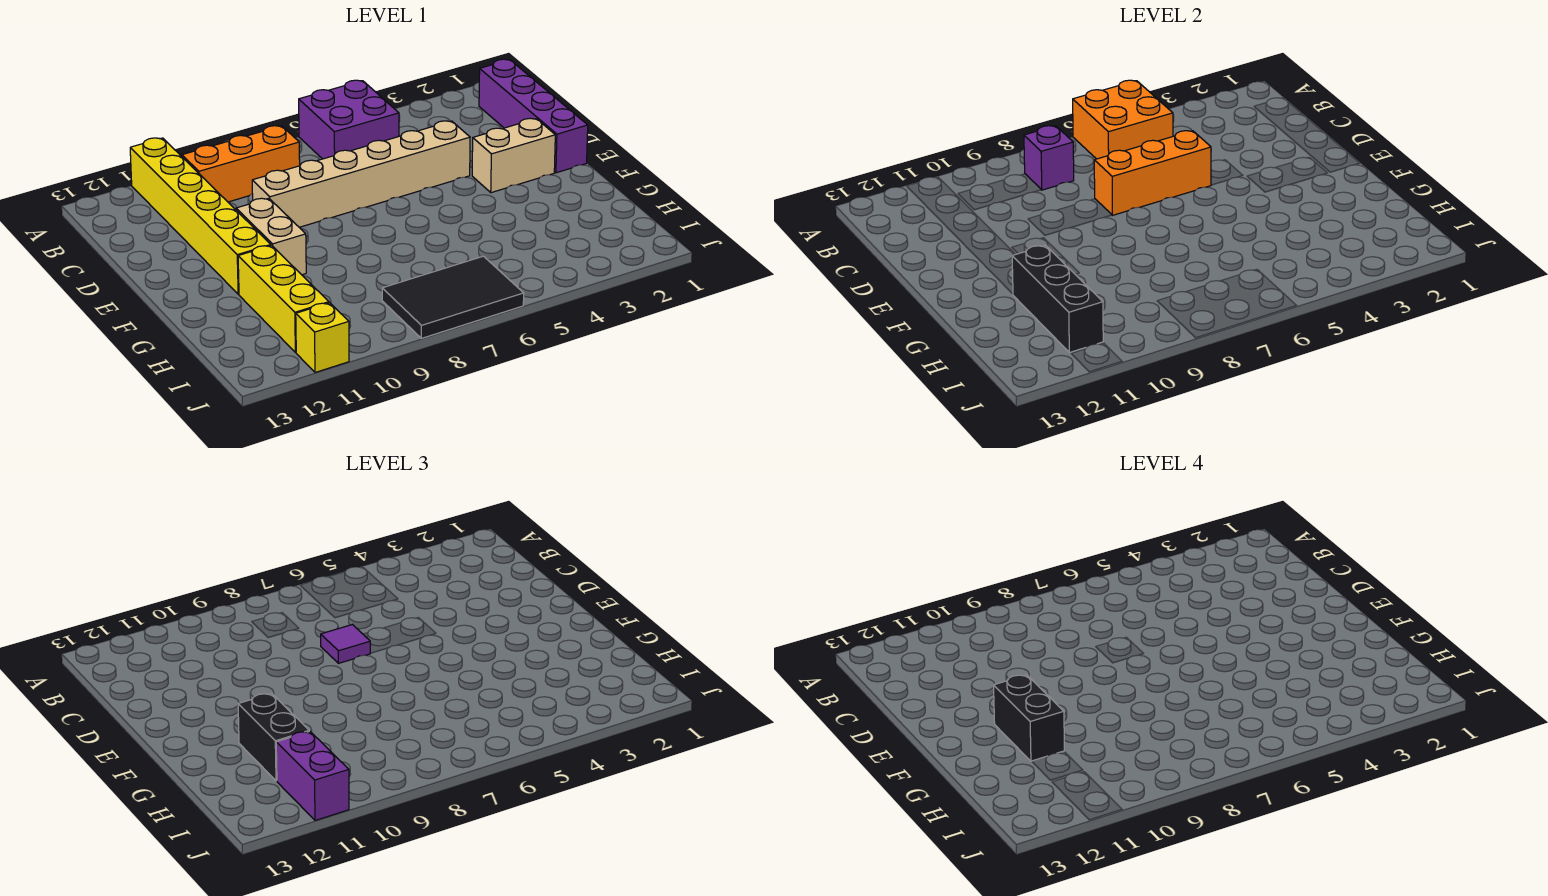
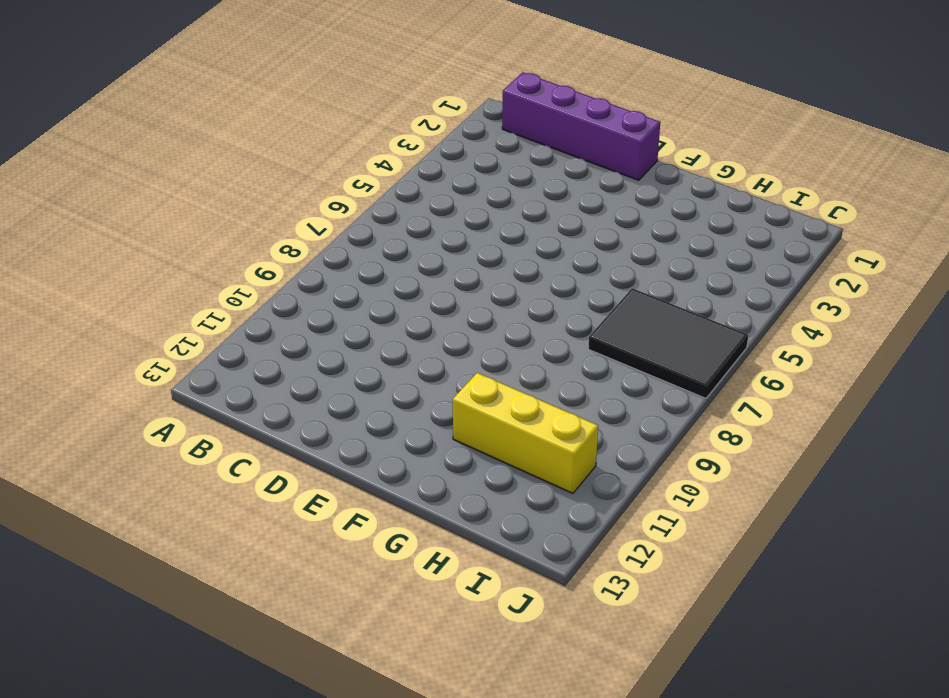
black 2x3 tile [588,288,748,398] -> black 2x3 tile turned to [382,256,524,338]
none -> purple 2x2 brick [299,80,399,159]
none -> yellow 1x6 brick [130,138,271,294]
none -> orange 1x3 brick [182,126,300,202]

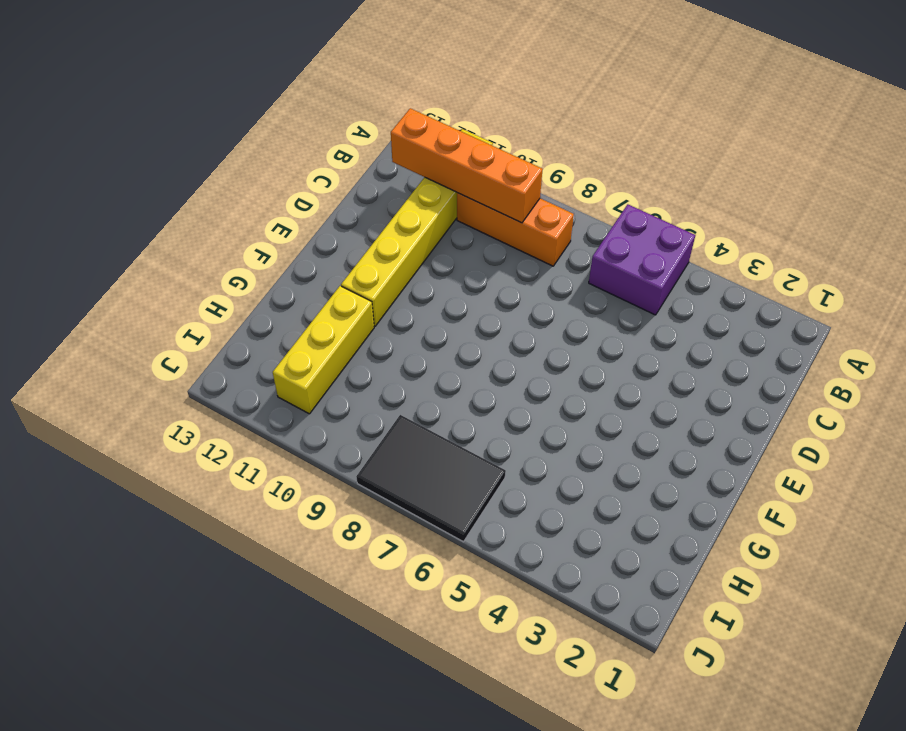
orange 1x4 brick [391,108,543,223] -> none
none -> purple 1x4 brick [479,59,588,173]
none -> tan 1x6 brick [252,121,470,227]
none -> tan 1x2 brick [472,118,555,193]

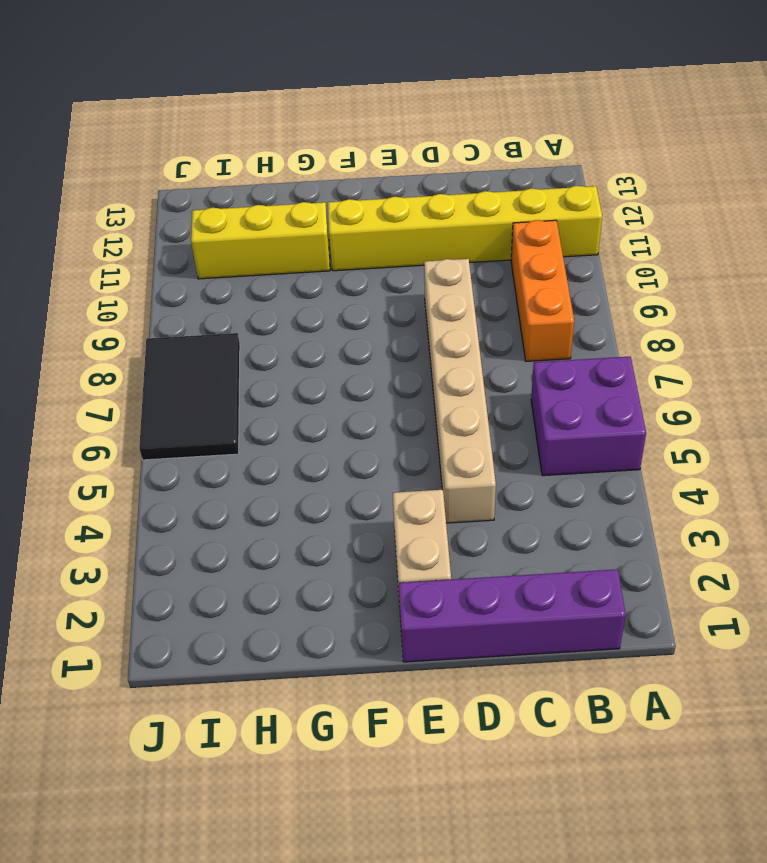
none -> tan 1x2 brick [236,198,306,275]
none -> yellow 1x1 brick [296,303,349,372]
none -> orange 2x2 brick [1073,80,1173,159]

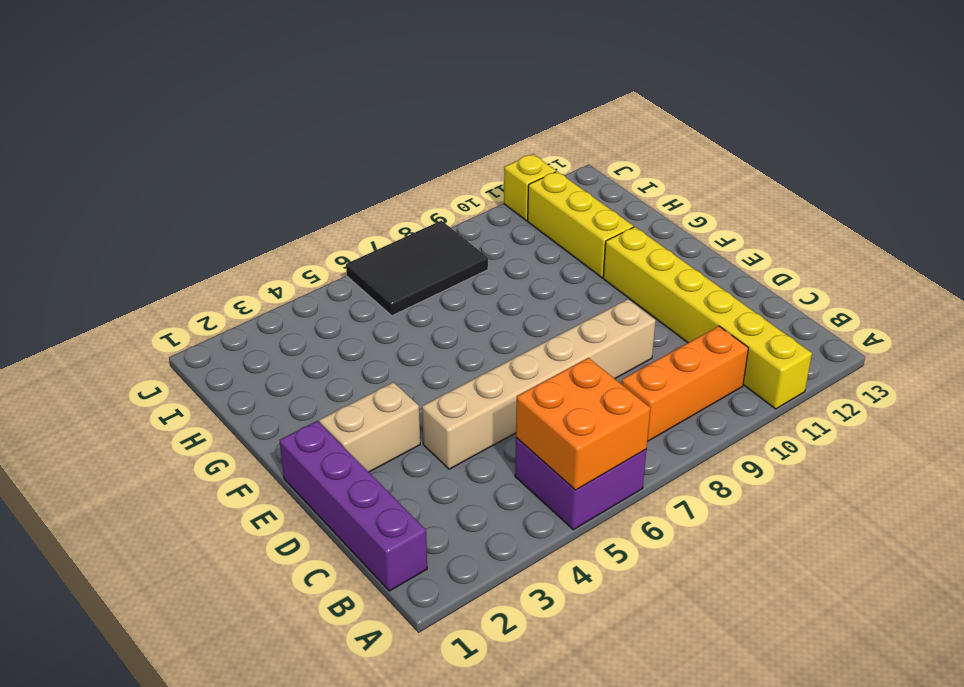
none -> tan 1x2 brick [236,198,306,275]
none -> purple 1x1 brick [1024,126,1074,190]
none -> orange 1x3 brick [1094,131,1211,215]

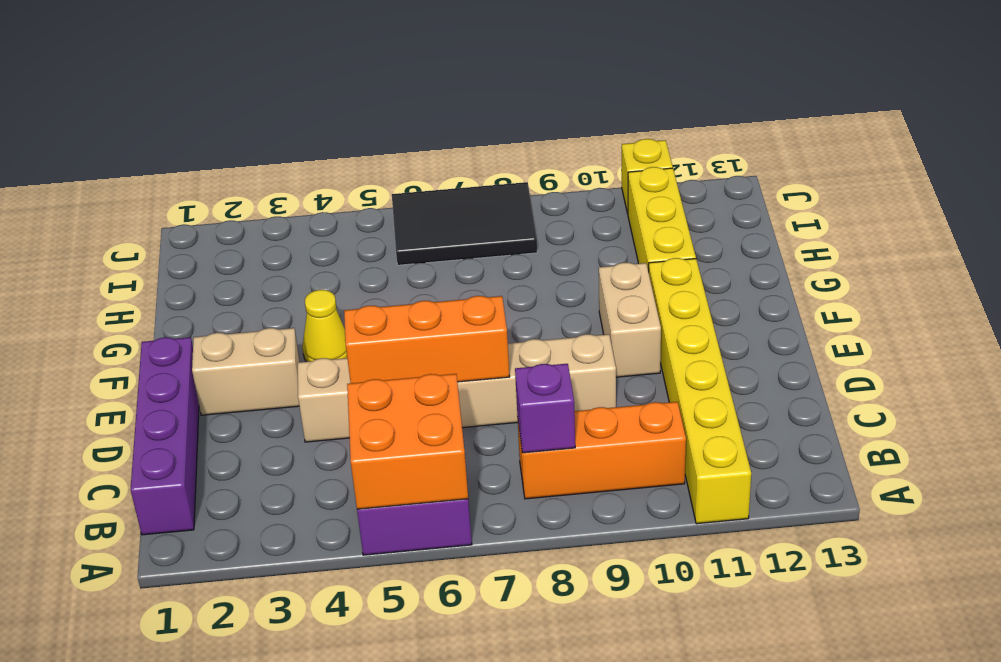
yellow 1x1 cone [302,290,347,362] -> none
none -> black 1x3 brick [1012,245,1103,353]
none -> purple 1x1 tile [321,625,370,663]
none -> black 1x2 brick [238,693,309,781]

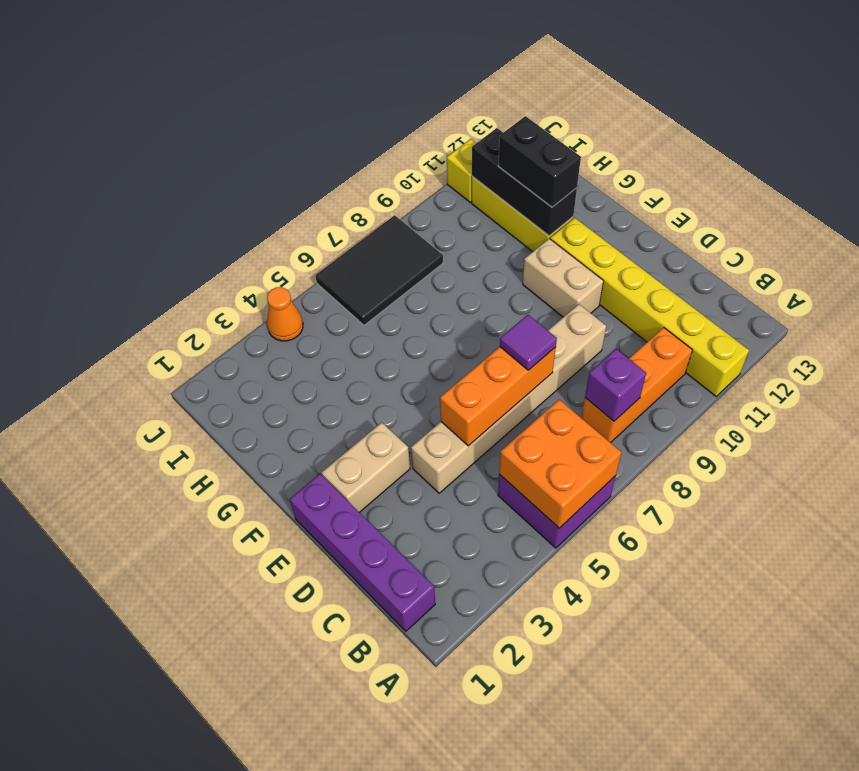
orange 1x1 cone [267,287,303,341] -> none
none -> purple 1x2 brick [276,731,349,820]
none -> black 1x2 brick [994,675,1065,761]

